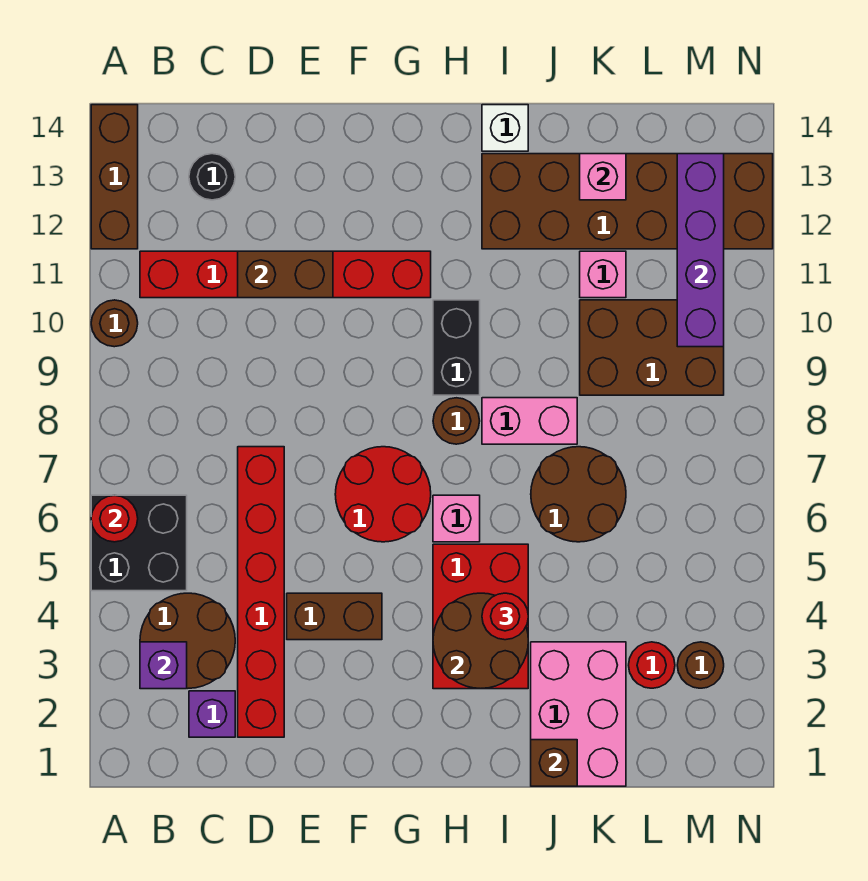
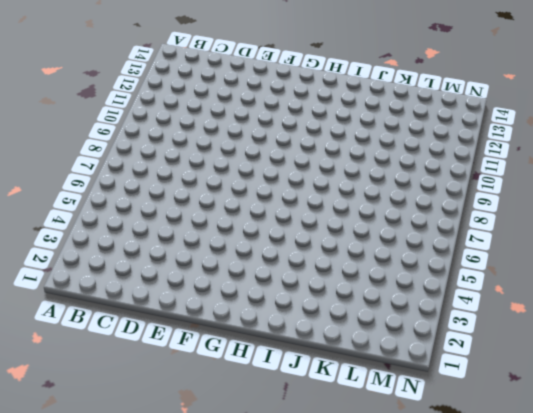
none -> black 2x2 brick [91,495,187,591]
none -> brown 1x1 round brick [91,300,138,347]
none -> brown 1x3 brick [91,105,138,249]
none -> brown 2x2 round brick [140,593,235,688]

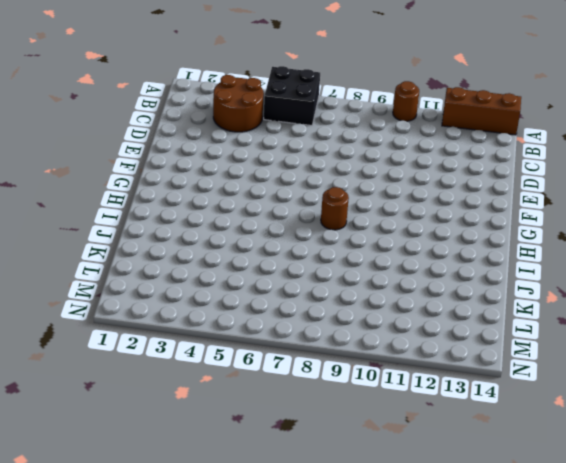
none -> red 1x6 brick [140,251,431,298]
none -> purple 1x1 brick [189,691,235,737]
none -> black 1x1 round brick [189,154,235,200]
none -> red 1x6 brick [238,447,284,737]

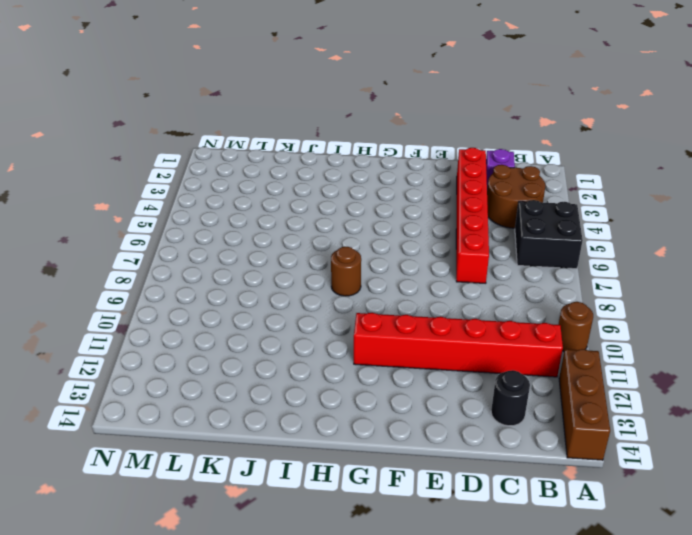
none -> brown 1x2 brick [287,593,382,640]
none -> red 2x2 round brick [335,447,431,542]
none -> red 2x3 brick [433,544,528,689]
none -> pink 1x1 brick [433,495,480,542]

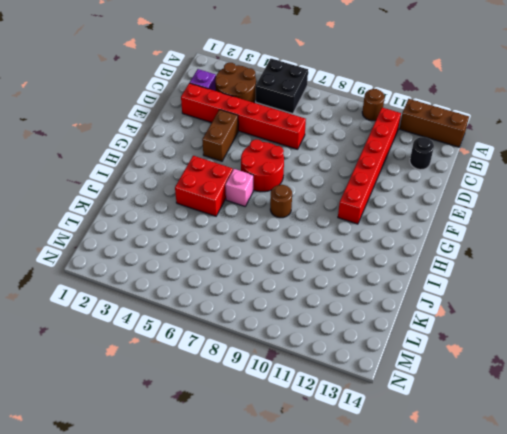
red 2x2 brick [175,156,233,216] -> red 2x3 brick [433,544,528,689]
none -> black 1x2 brick [433,300,480,395]
none -> pink 1x2 brick [482,398,577,444]
none -> brown 2x6 brick [482,154,773,249]
none -> white 1x1 brick [482,105,528,151]

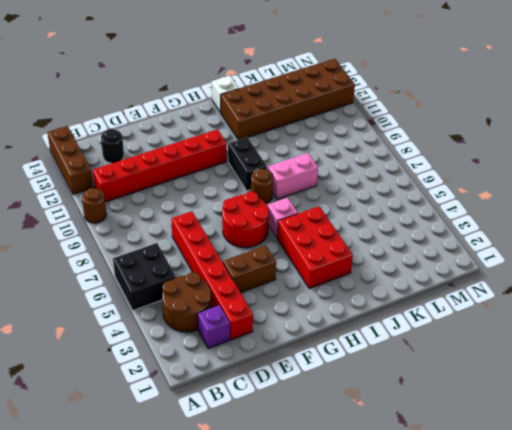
none -> pink 2x3 brick [531,642,626,786]
none -> brown 2x2 round brick [531,447,626,542]
none -> brown 2x3 brick [580,300,724,395]
none -> pink 1x1 brick [580,251,626,298]

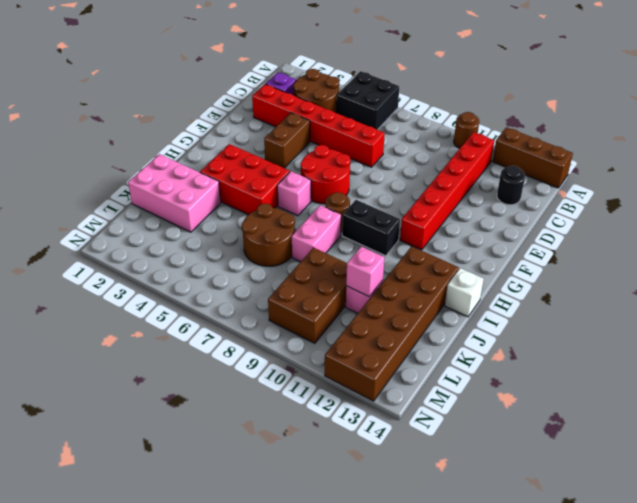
pink 1x1 brick [346,247,384,296] -> pink 1x1 brick moved to [580,154,626,200]
none -> red 1x1 round brick [629,642,675,688]
none -> brown 1x1 round brick [677,642,724,688]
none -> red 1x1 round brick [91,495,138,542]
none -> purple 1x1 brick [140,642,187,689]

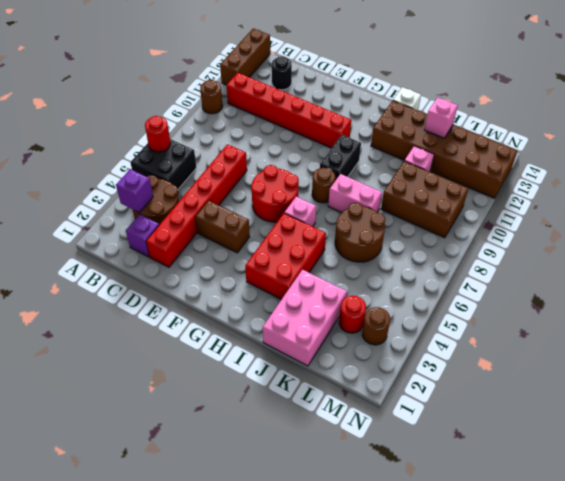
none -> brown 1x2 brick [238,251,333,298]
none -> brown 2x2 round brick [433,593,528,689]
none -> brown 1x1 brick [531,740,577,786]
none -> purple 1x4 brick [677,154,724,347]

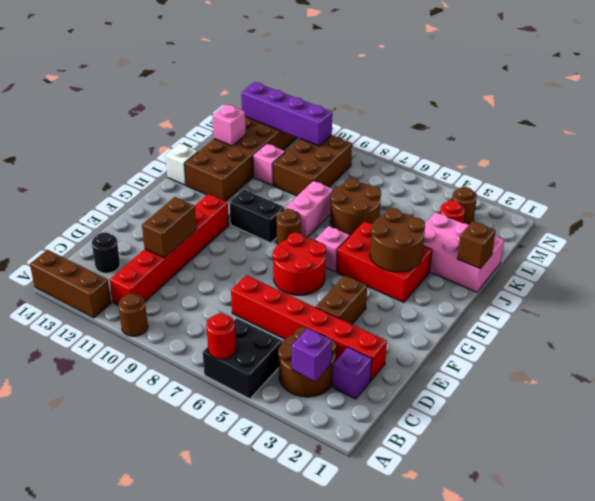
none -> red 1x1 round brick [482,593,528,640]

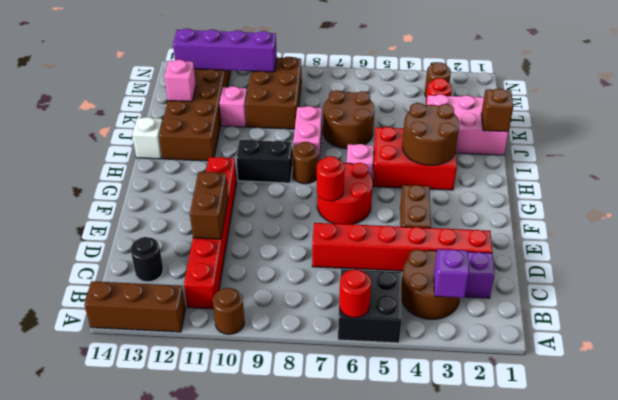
red 1x1 round brick [317,156,345,201] -> red 1x1 round brick moved to [482,593,528,640]

